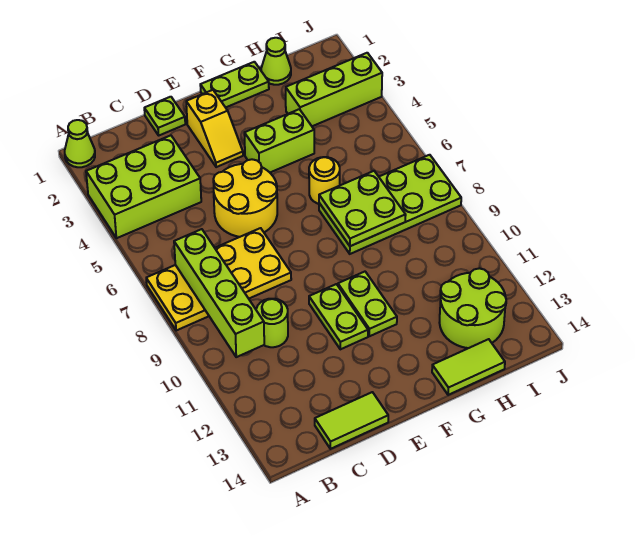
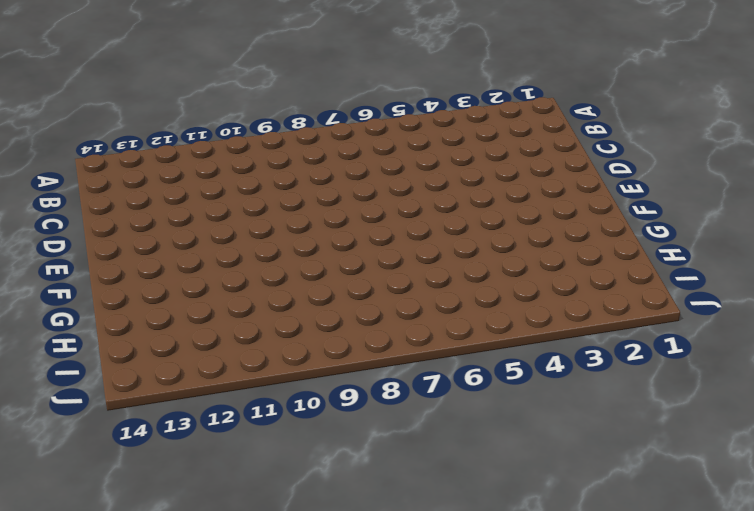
none -> lime 1x1 cone [65,120,95,167]
none -> lime 2x3 brick [86,135,201,238]
none -> yellow 2x4 plate [146,228,291,331]

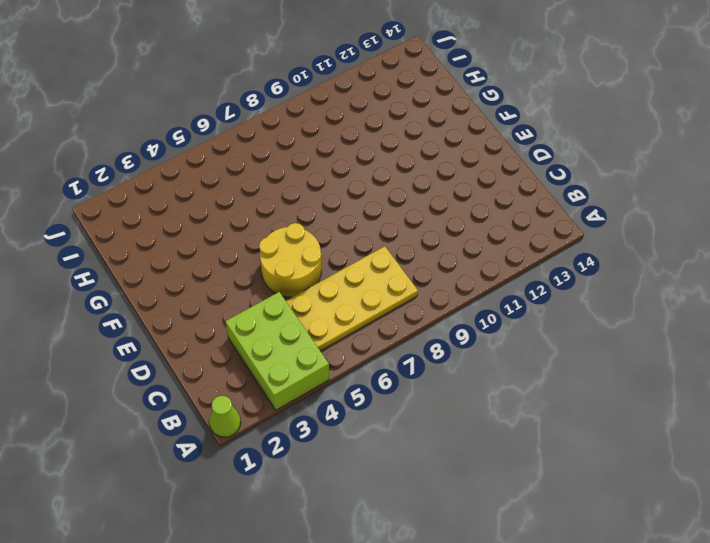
yellow 2x4 plate [286,246,418,351] -> yellow 2x4 plate turned to [146,228,291,331]
none -> lime 1x1 round brick [256,299,288,347]
none -> lime 1x2 tile [315,392,388,449]
none -> lime 1x1 plate [144,97,185,135]

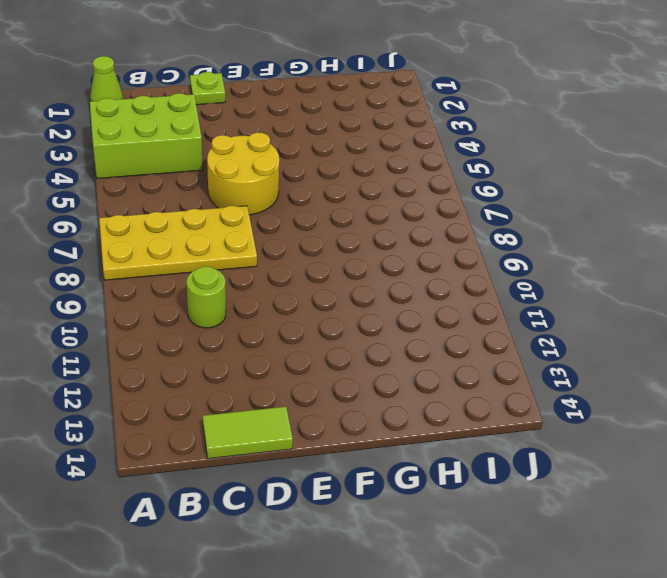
none -> yellow 1x2 slope [186,90,243,167]
none -> lime 1x2 plate [309,284,368,349]
none -> lime 1x2 plate [200,62,269,108]

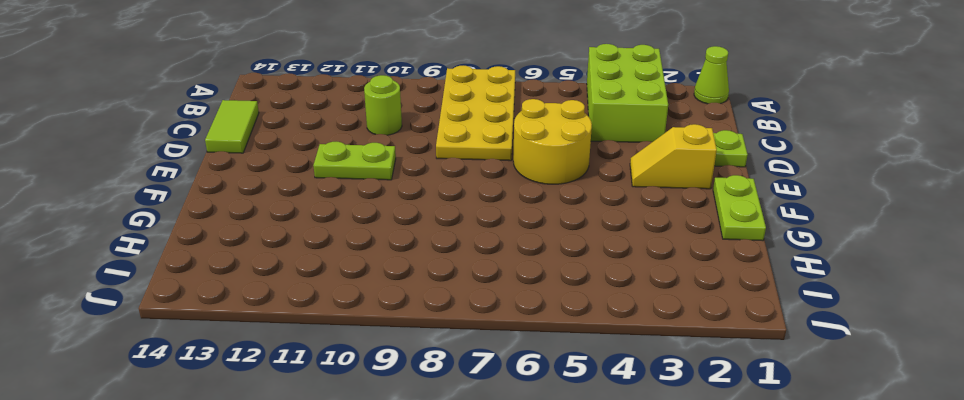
none -> lime 1x2 brick [244,109,314,172]
none -> lime 1x2 plate [338,272,397,336]
none -> yellow 1x1 round brick [309,157,340,204]

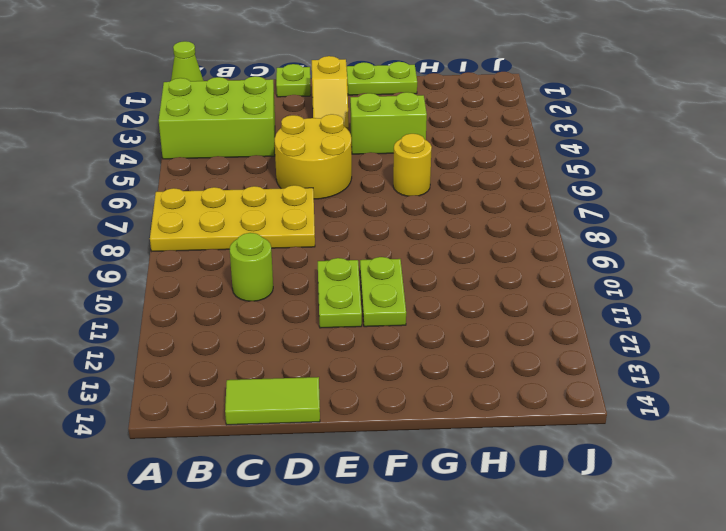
none -> lime 2x4 plate [319,155,461,254]
none -> lime 1x2 tile [432,339,505,395]
none -> lime 1x1 cone [261,38,291,85]

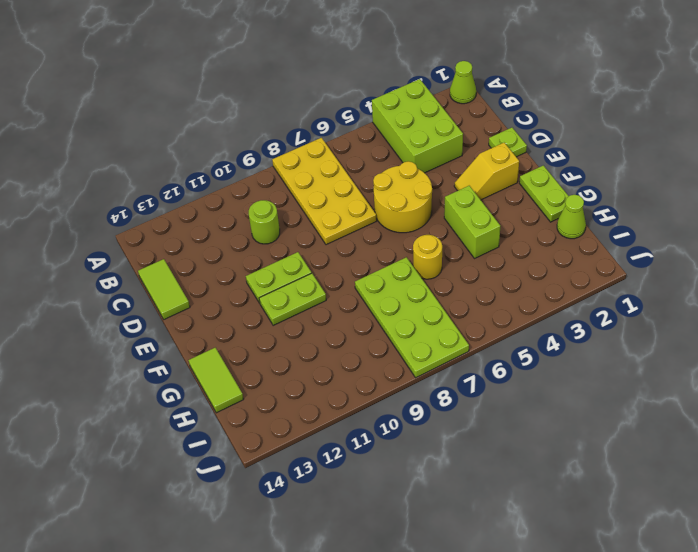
none -> lime 1x3 brick [286,53,382,126]
none -> lime 2x2 round brick [439,268,506,348]
none -> lime 1x4 brick [174,229,264,357]

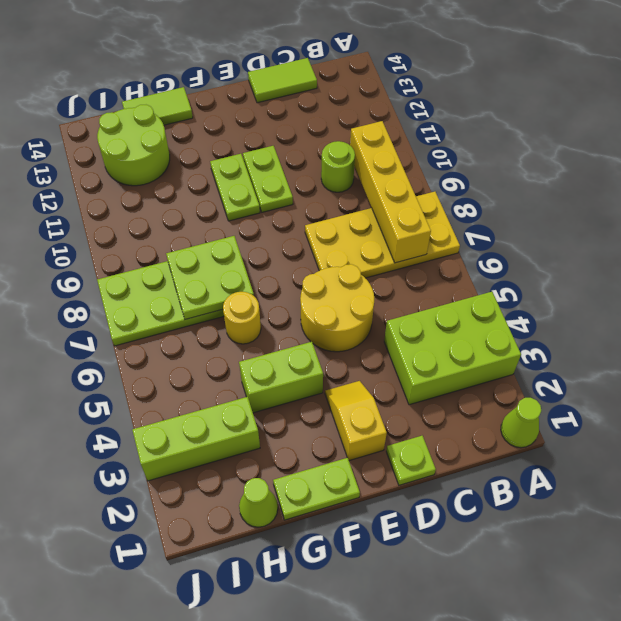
yellow 1x4 brick [350,121,431,263] -> lime 1x4 brick [174,229,264,357]

